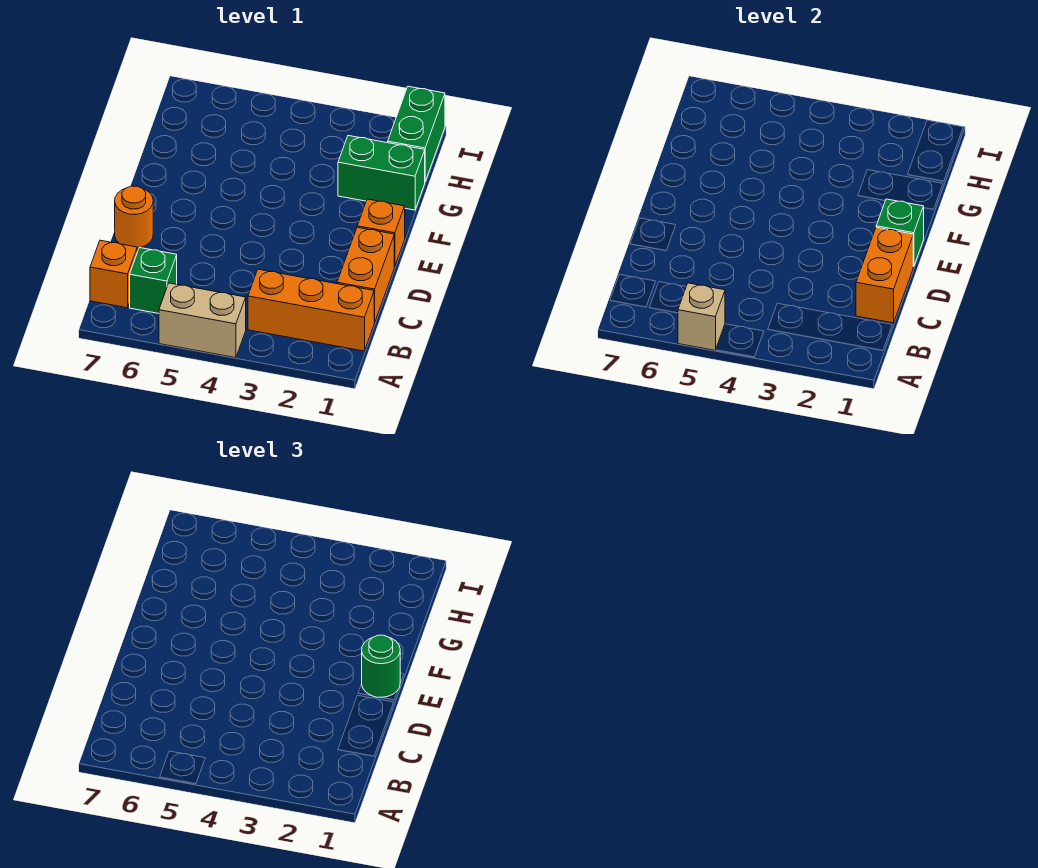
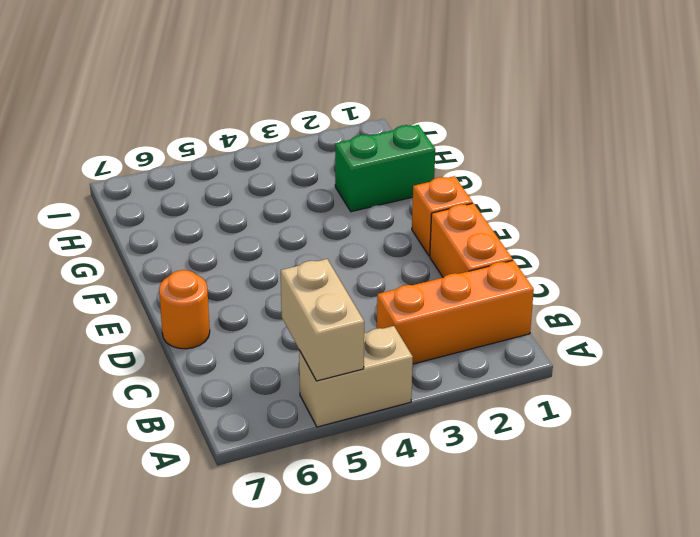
tan 1x2 brick [281,259,364,381] -> tan 1x1 brick [678,283,725,350]
none -> green 1x1 brick [130,248,177,314]
none -> orange 1x1 brick [90,240,137,308]
none -> green 1x2 brick [388,86,445,181]

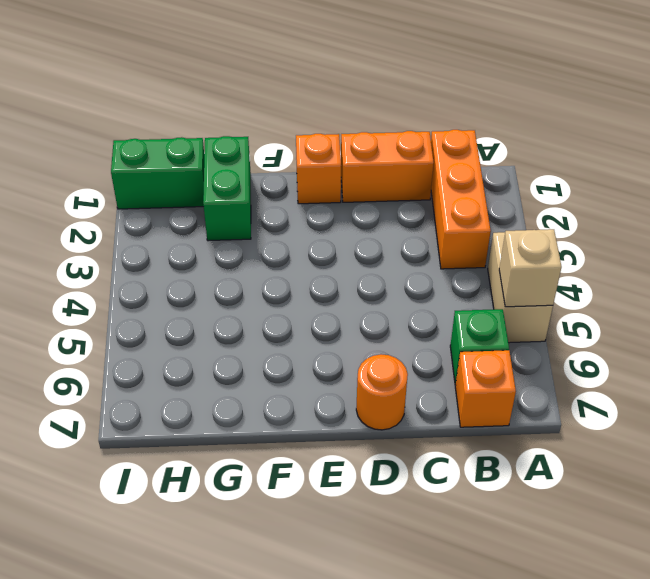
none -> orange 1x2 brick [856,227,913,323]
none -> green 1x1 brick [876,199,924,267]
none -> green 1x1 round brick [362,635,400,697]

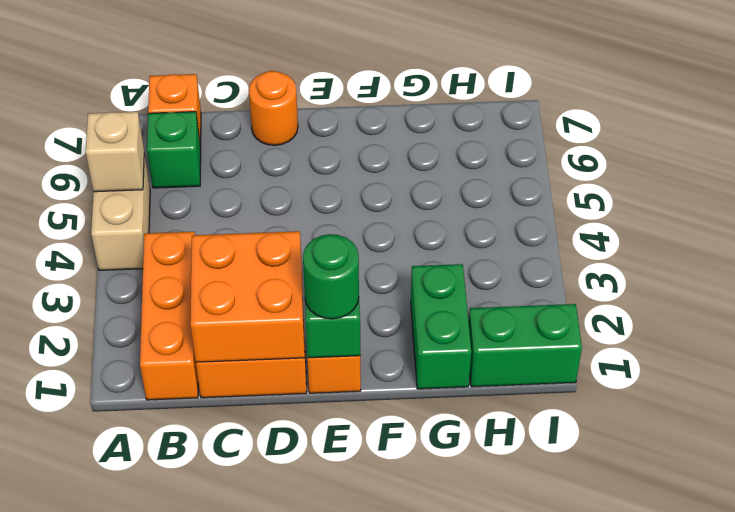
orange 2x2 brick [190,231,305,362] -> orange 1x2 brick [856,227,913,323]

